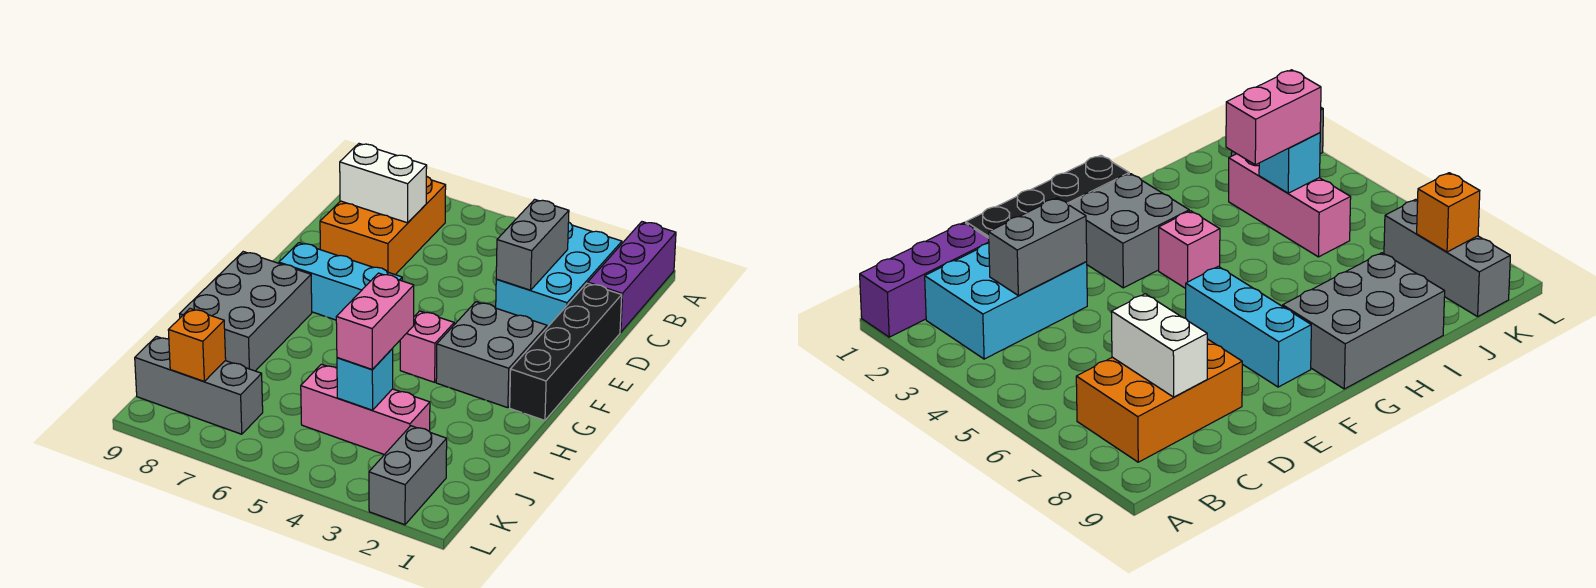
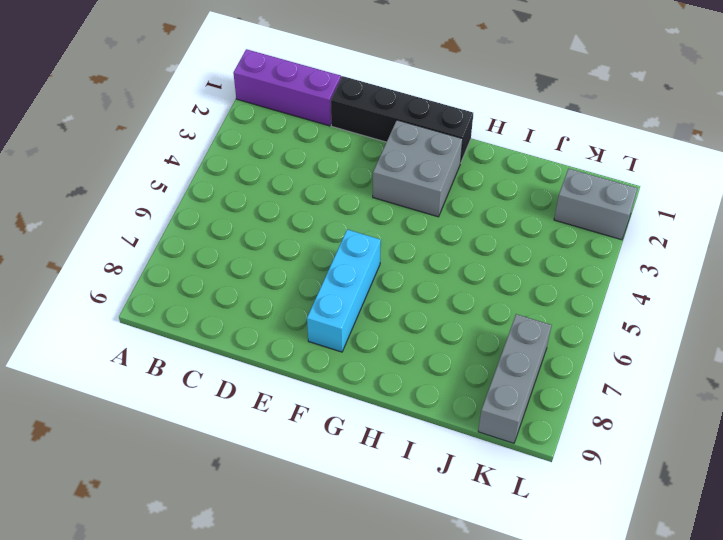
none -> cyan 2x3 brick [496,223,622,327]
none -> orange 2x3 brick [320,176,446,275]
none -> pink 1x1 brick [400,311,454,382]

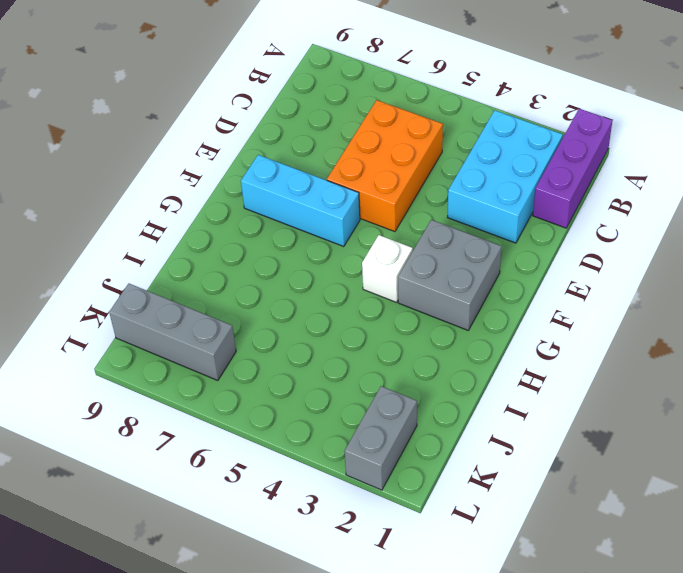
orange 2x3 brick [327,100,443,232] -> orange 2x3 brick moved to [320,176,446,275]
white 1x1 brick [362,235,413,302] -> pink 1x1 brick [400,311,454,382]
none -> black 1x4 brick [510,283,622,420]
none -> grey 2x3 brick [180,252,312,371]
none -> pink 1x3 brick [301,364,430,455]

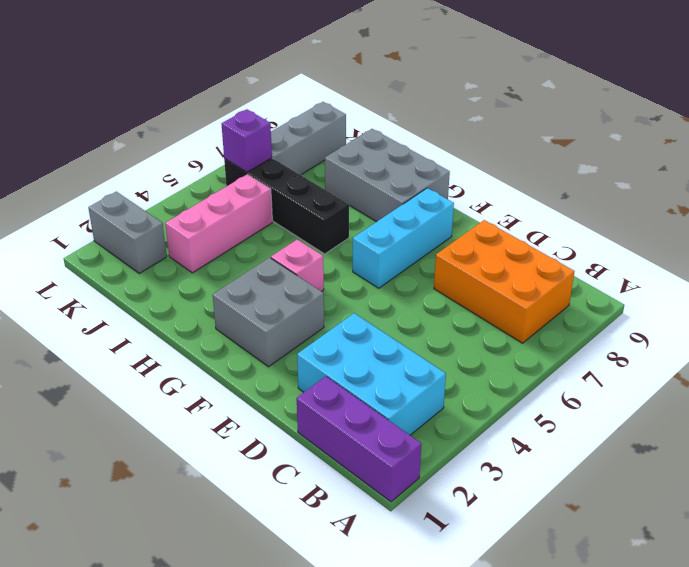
black 1x4 brick [224,158,349,254] -> black 1x4 brick moved to [510,283,622,420]
purple 1x1 brick [222,109,272,172] -> none
none -> grey 1x2 brick [496,199,569,290]
none -> white 1x2 brick [340,144,427,223]
none -> cyan 1x1 brick [337,349,393,410]

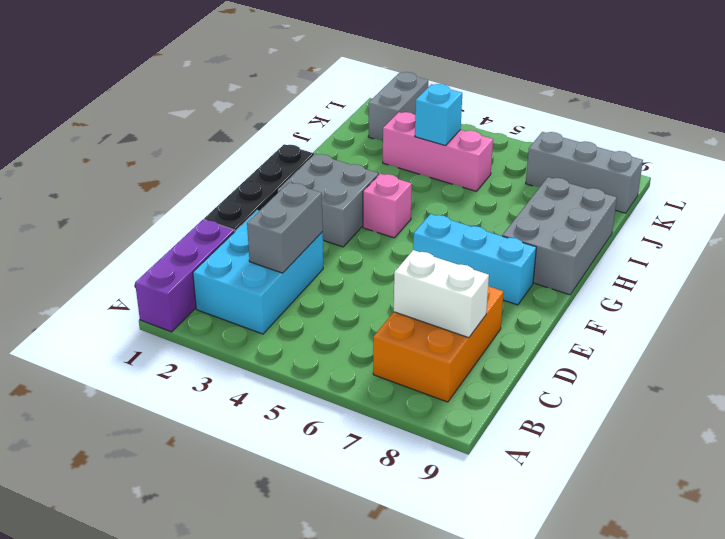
none -> orange 1x1 brick [168,309,226,381]
none -> pink 1x2 brick [336,273,414,370]

